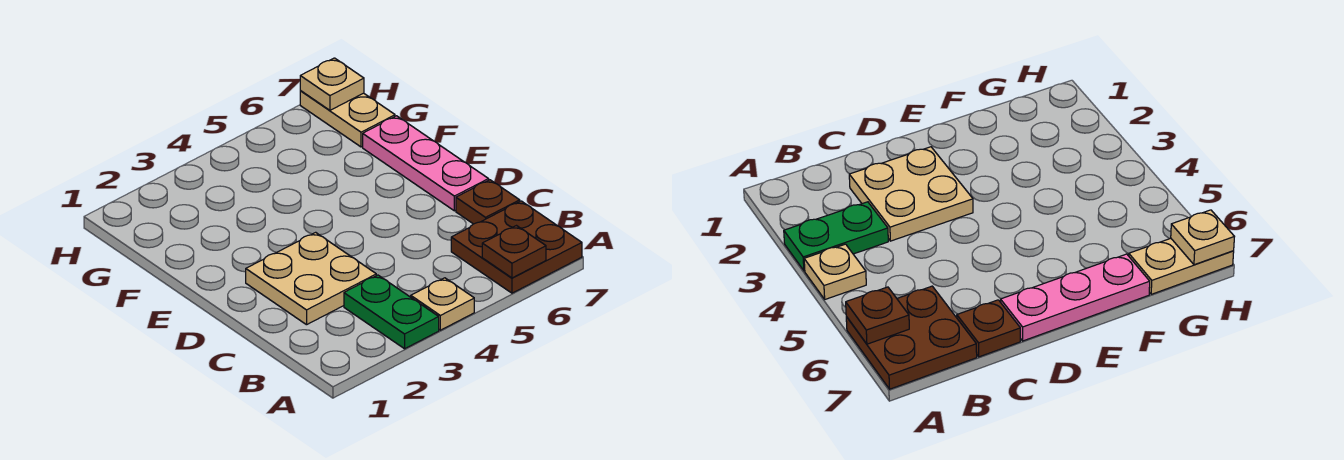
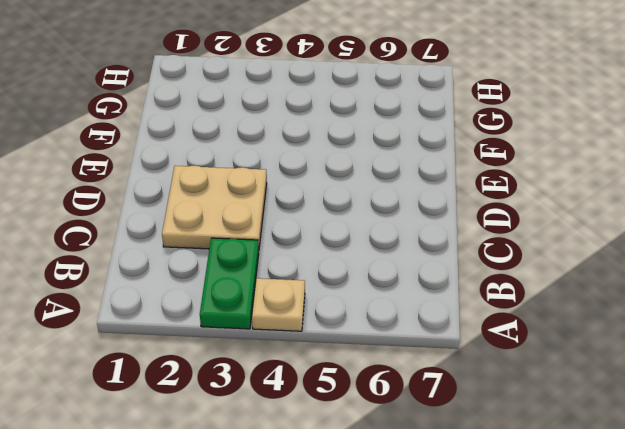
none -> brown 2x2 plate [451,201,582,293]
none -> brown 1x1 plate [456,180,520,224]

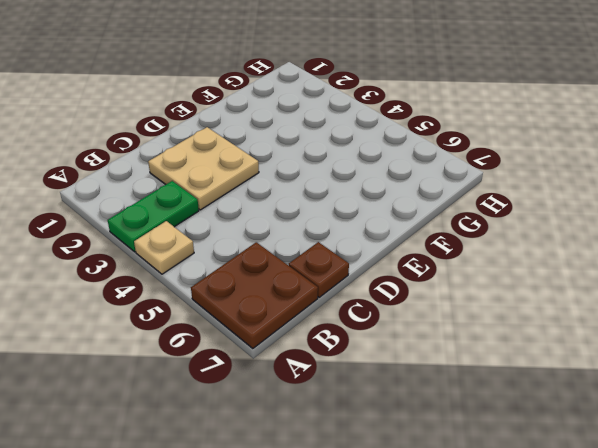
none -> pink 1x3 plate [363,116,489,211]
none -> tan 1x2 plate [300,91,395,147]

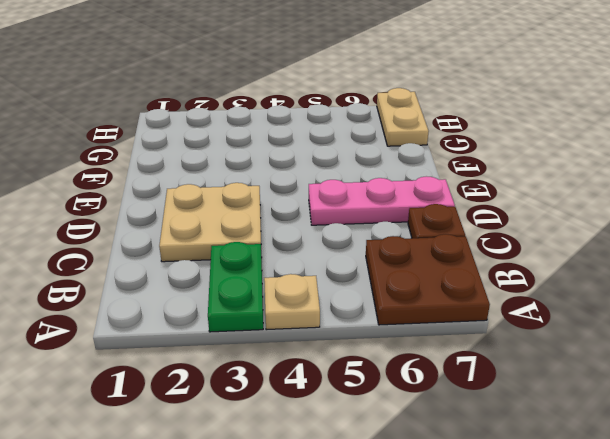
pink 1x3 plate [309,176,455,225] -> pink 1x3 plate turned to [363,116,489,211]
none -> brown 1x1 plate [482,226,546,278]
none -> tan 1x1 plate [300,58,364,110]

